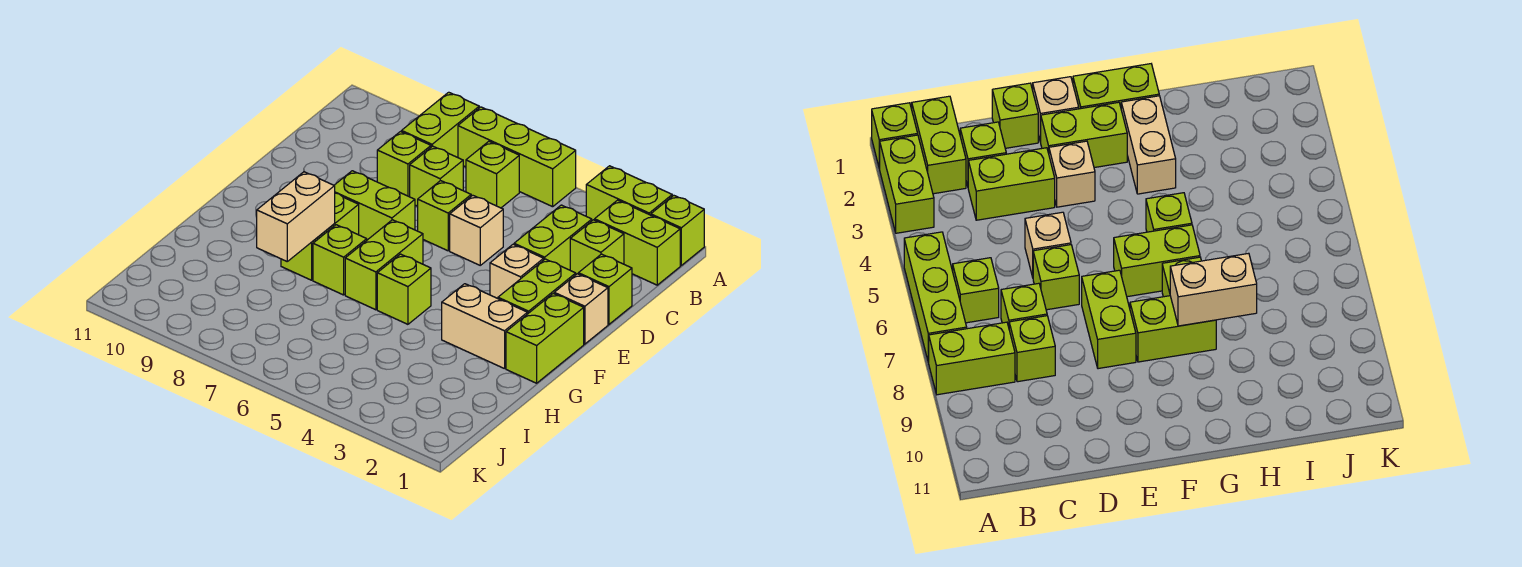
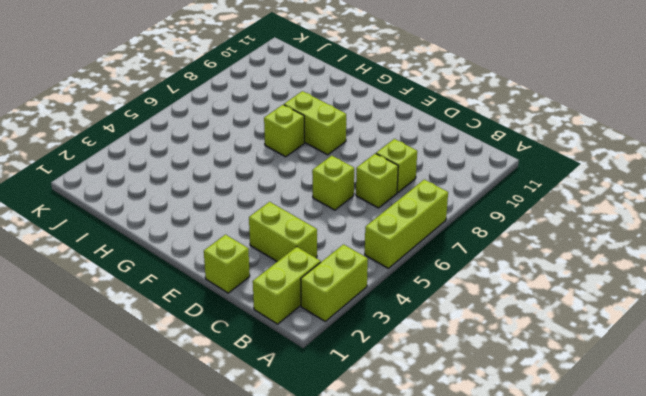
none -> lime 1x1 brick [651,195,704,265]
none -> lime 1x2 brick [402,92,479,158]
none -> lime 1x1 brick [466,141,519,208]

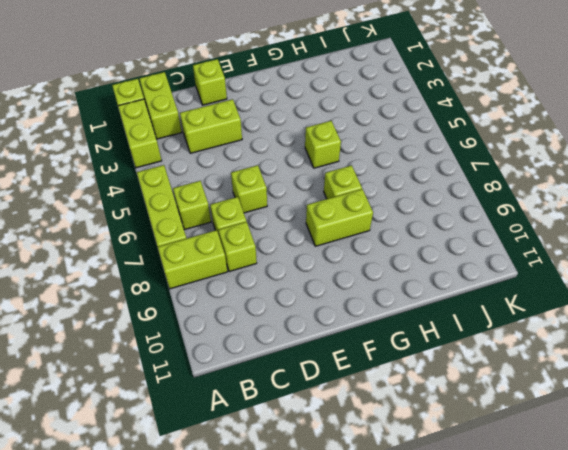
none -> lime 1x1 brick [570,220,624,274]
none -> tan 1x1 brick [450,195,503,265]
none -> tan 1x1 brick [554,274,608,344]

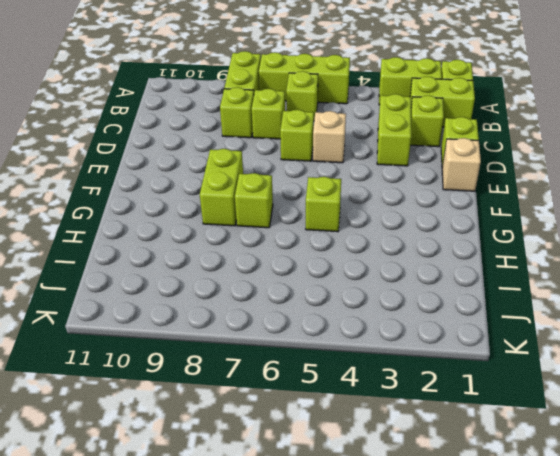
none -> lime 1x2 brick [498,259,576,314]
none -> tan 1x1 brick [490,244,544,299]
none -> lime 1x2 brick [334,171,415,240]

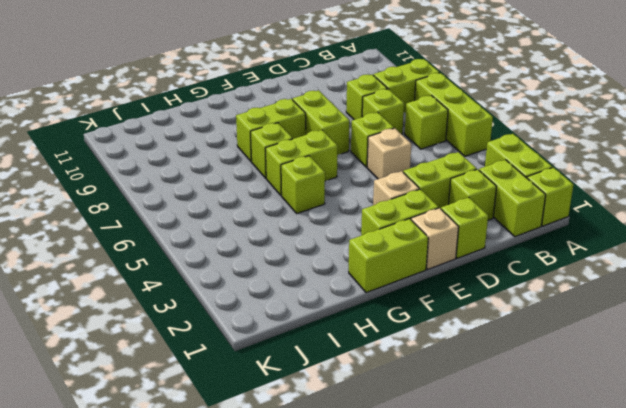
none -> tan 1x2 brick [442,284,527,369]
none -> tan 1x2 brick [257,172,335,261]

